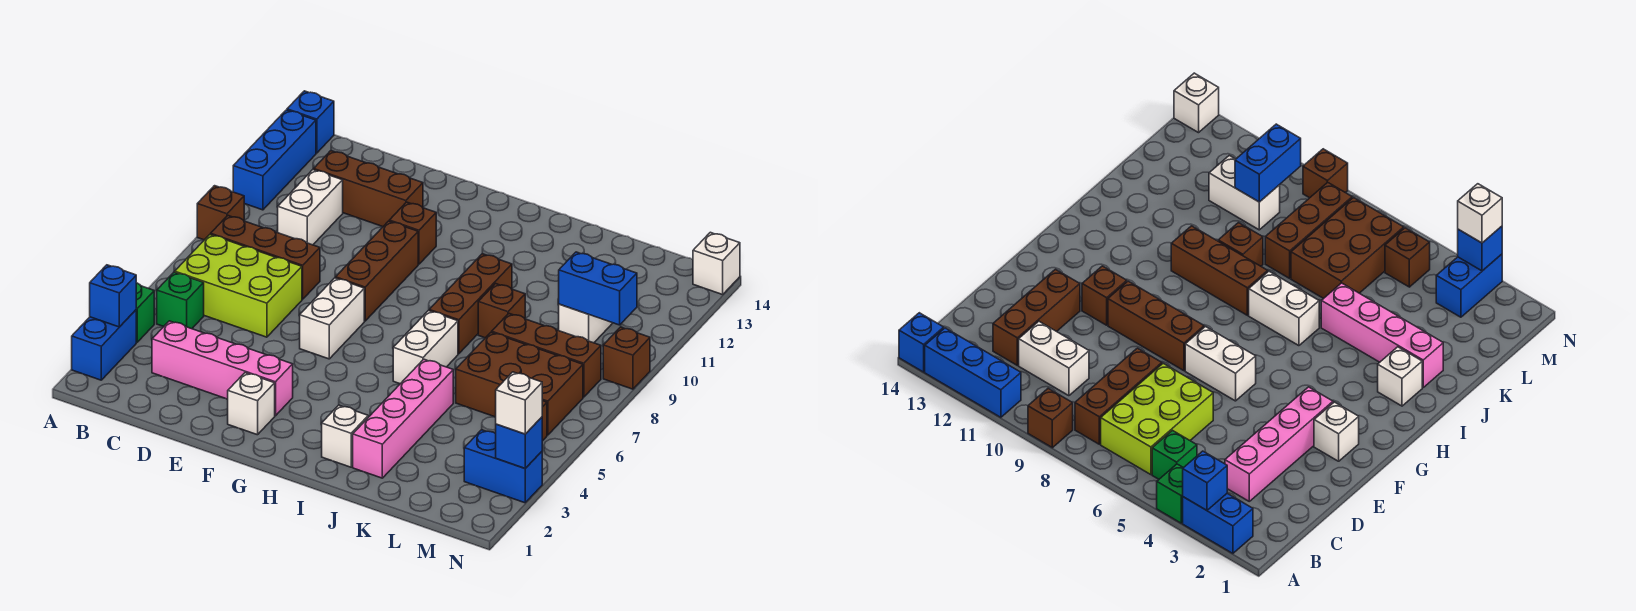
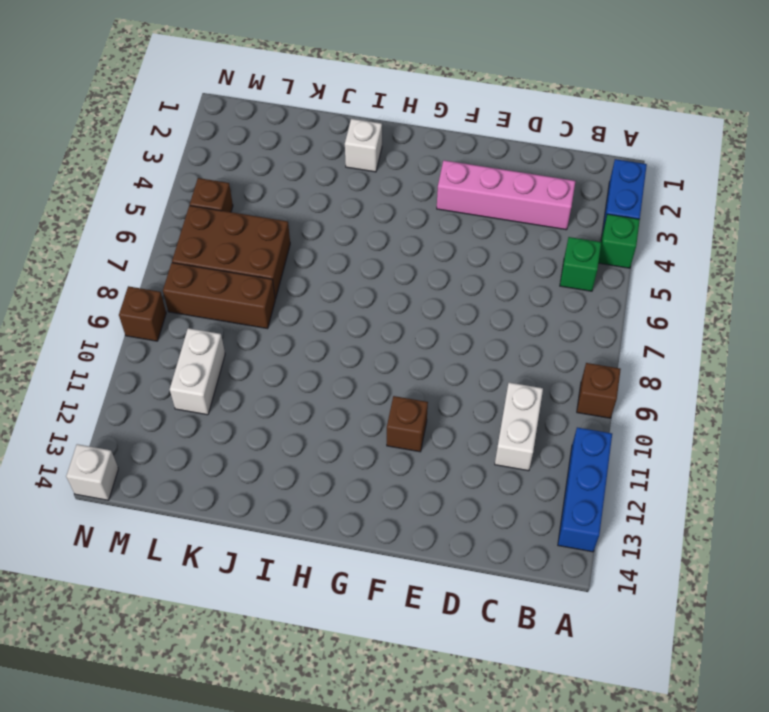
none -> blue 1x1 brick [287,91,334,153]
none -> lime 2x3 brick [175,234,302,337]
none -> brown 1x3 brick [211,216,320,299]
none -> brown 1x3 brick [314,151,423,227]

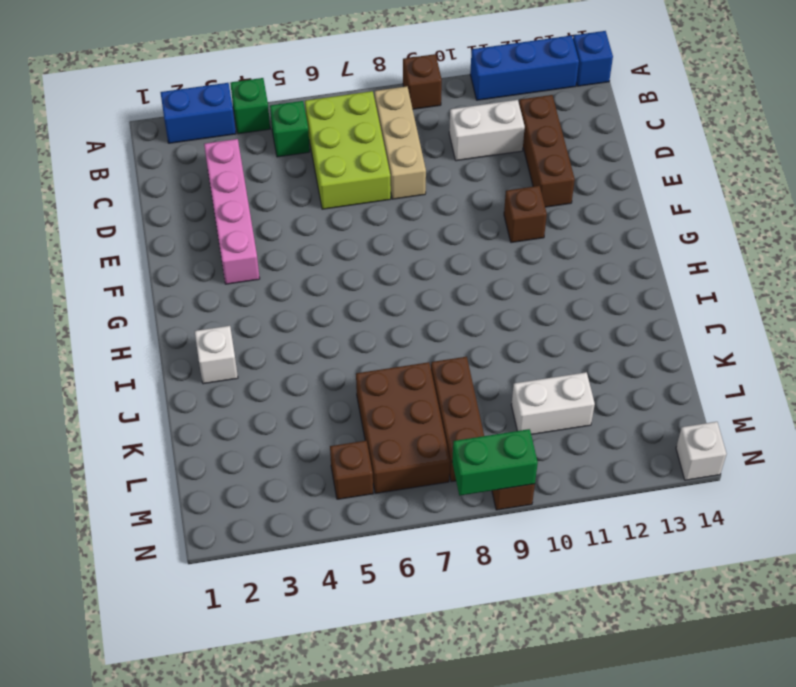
tan 1x3 brick [375,86,426,199] -> brown 1x3 brick [211,216,320,299]
green 1x2 brick [452,429,538,496] -> none
none -> white 1x1 brick [227,373,275,435]
none -> white 1x2 brick [300,278,364,359]
none -> brown 1x3 brick [336,221,418,321]
none -> white 1x2 brick [393,310,458,384]

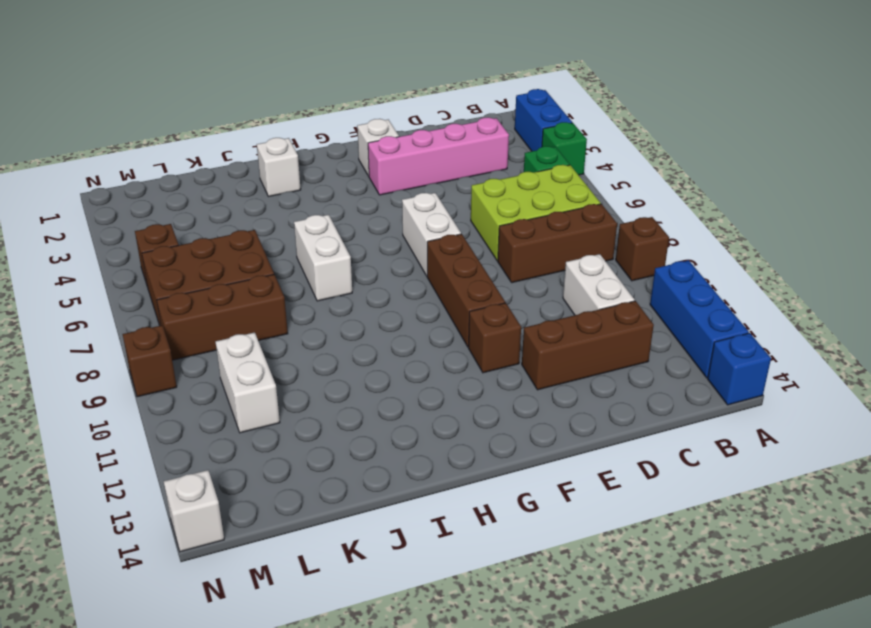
none -> brown 1x3 brick [429,254,512,354]
none -> pink 1x4 brick [353,359,453,478]
none -> brown 1x1 brick [478,284,525,338]
none -> blue 1x2 brick [464,430,542,503]

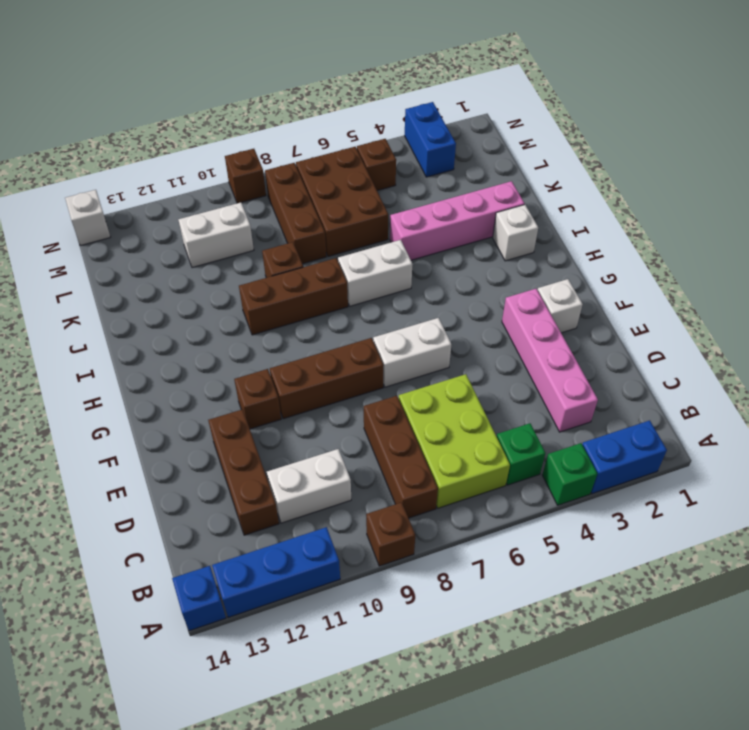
none -> blue 1x1 brick [90,265,136,327]
none -> blue 1x2 brick [559,252,637,325]
none -> blue 1x1 brick [496,417,542,468]
none -> white 1x1 brick [496,372,542,434]

